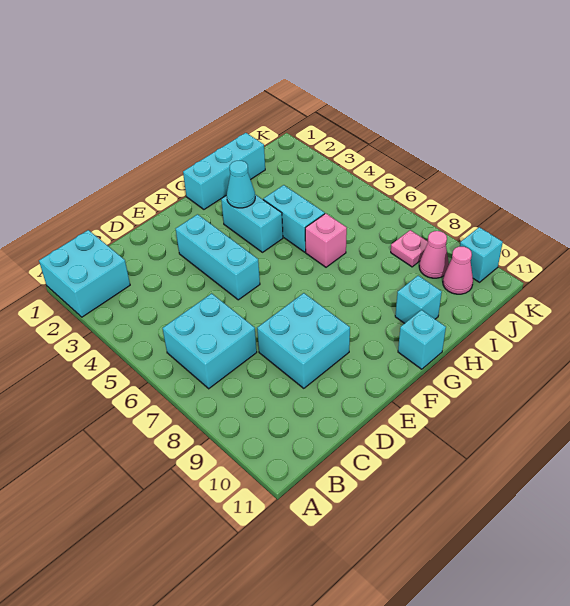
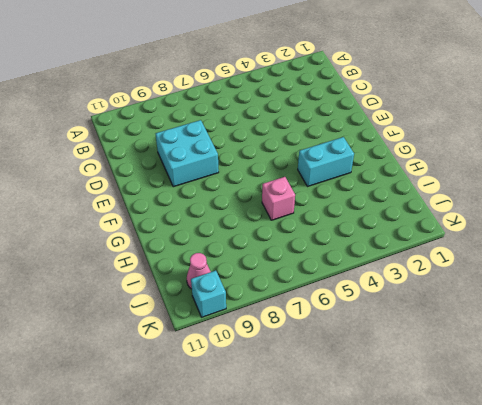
none -> cyan 2x2 brick [39,230,130,317]
none -> cyan 2x2 brick [163,293,257,389]
none -> cyan 1x3 brick [176,214,260,300]

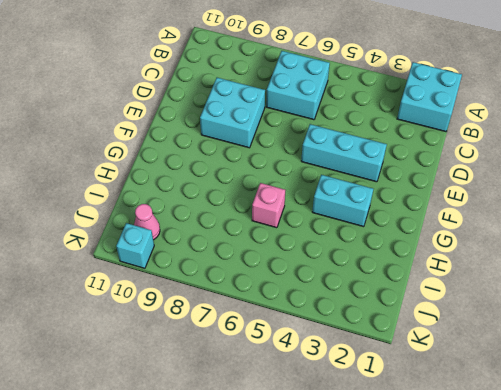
none -> cyan 1x3 brick [183,133,265,209]
none -> cyan 1x1 brick [398,310,446,369]
none -> cyan 1x2 brick [263,185,325,252]

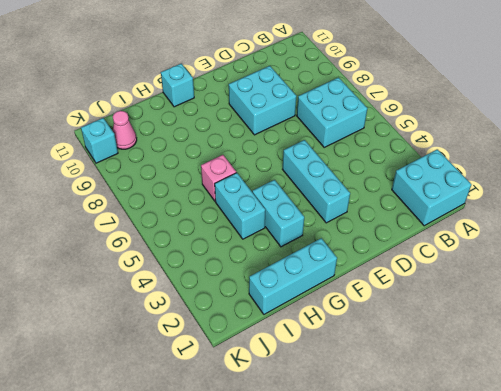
none -> cyan 1x1 brick [395,276,442,323]
none -> pink 1x1 plate [391,230,428,267]
none -> pink 1x1 cone [419,231,449,278]

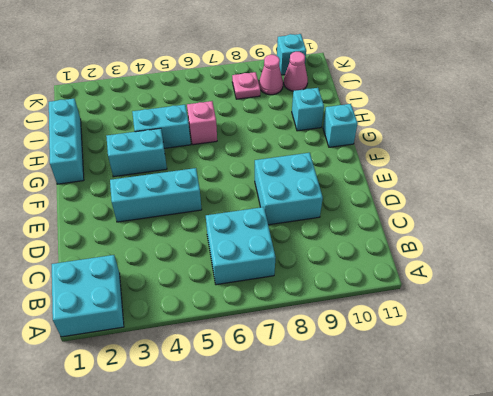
none -> cyan 1x1 cone [227,161,255,208]

